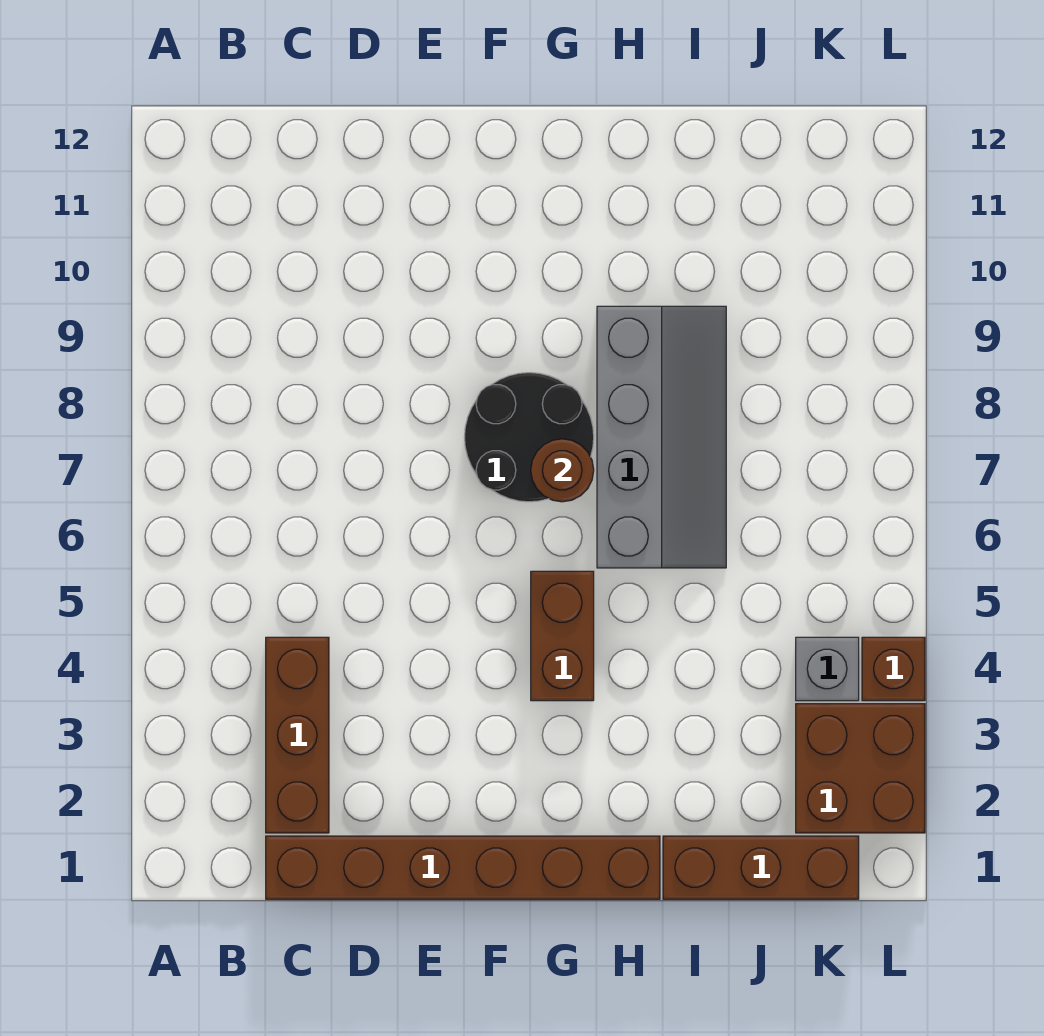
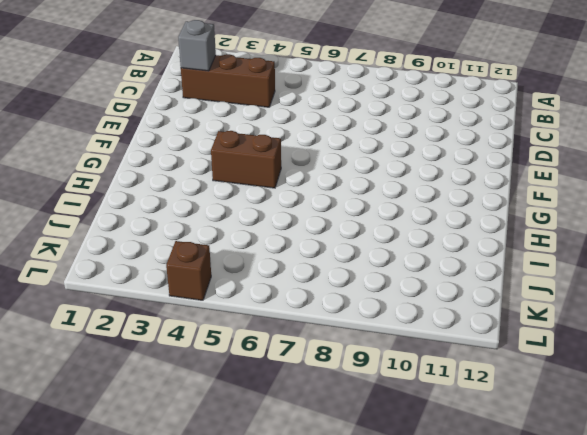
grey 1x1 brick [178,20,216,71] -> grey 1x1 brick moved to [796,637,859,701]
none -> brown 1x6 brick [266,836,660,899]
none -> black 2x2 round brick [464,373,594,502]

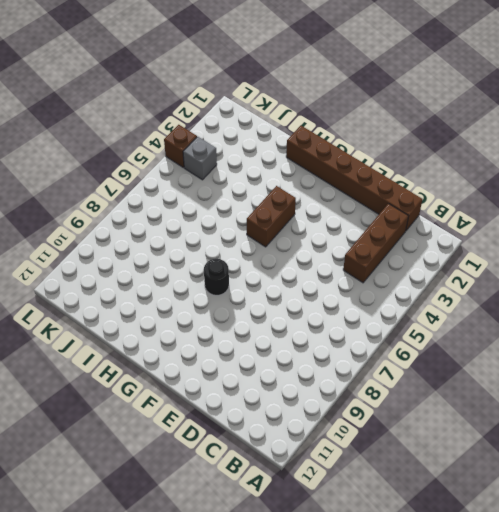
black 1x1 round brick [204,259,229,295] -> black 2x2 round brick [464,373,594,502]
none -> grey 2x4 slope [597,306,726,568]
none -> brown 1x3 brick [663,836,859,899]

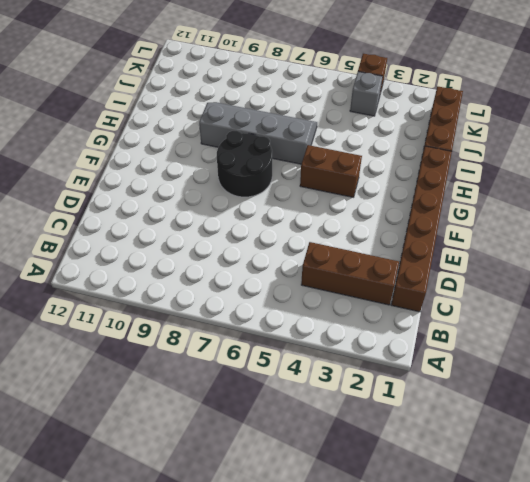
none -> brown 2x2 brick [796,704,925,833]
none -> brown 1x1 round brick [531,439,594,502]

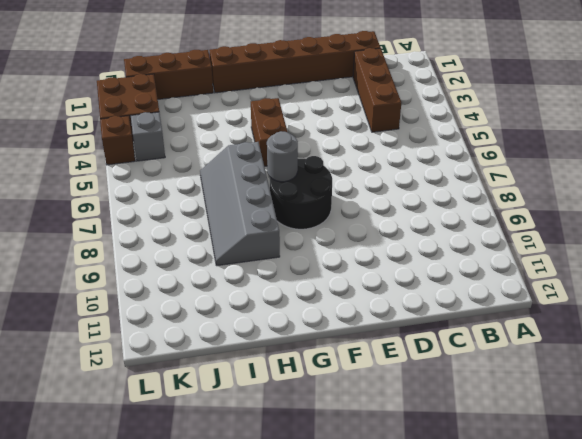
grey 1x1 round brick [267,131,298,182] -> brown 1x1 round brick [531,439,594,502]

